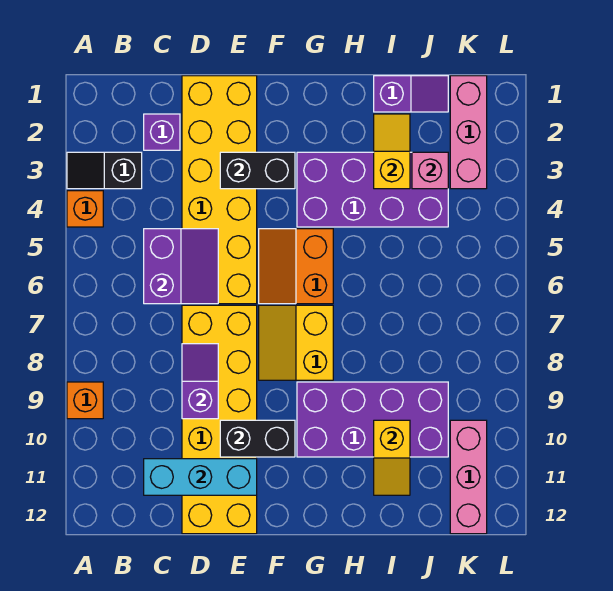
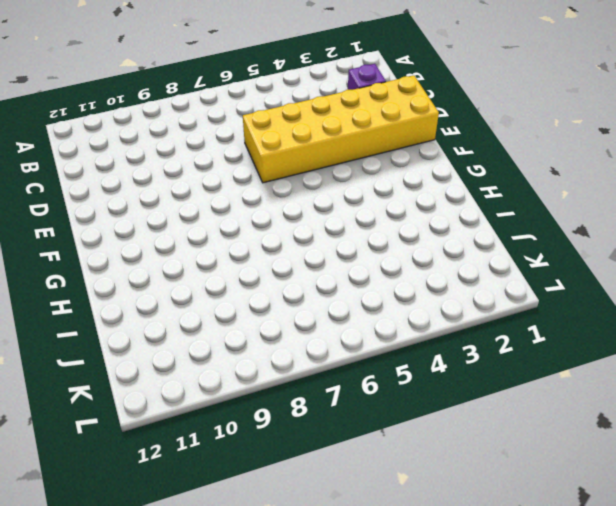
none -> black 1x2 slope [67,152,142,189]
none -> orange 1x1 brick [67,191,103,227]
none -> orange 1x1 brick [67,382,103,419]

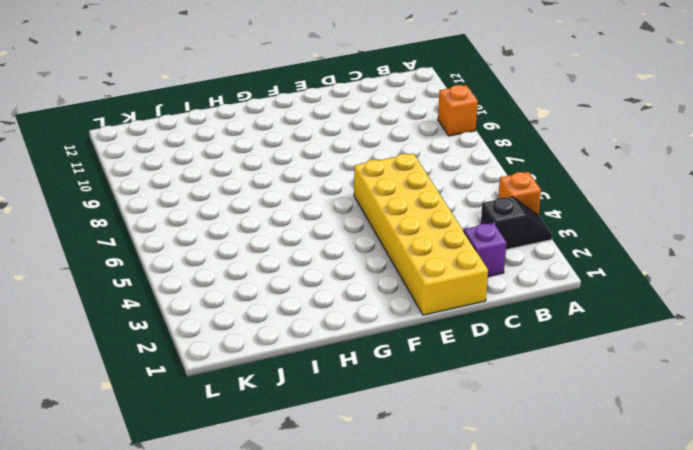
none -> yellow 2x6 brick [182,305,257,534]
none -> orange 2x2 slope [259,229,333,304]
none -> yellow 2x2 slope [259,305,333,380]

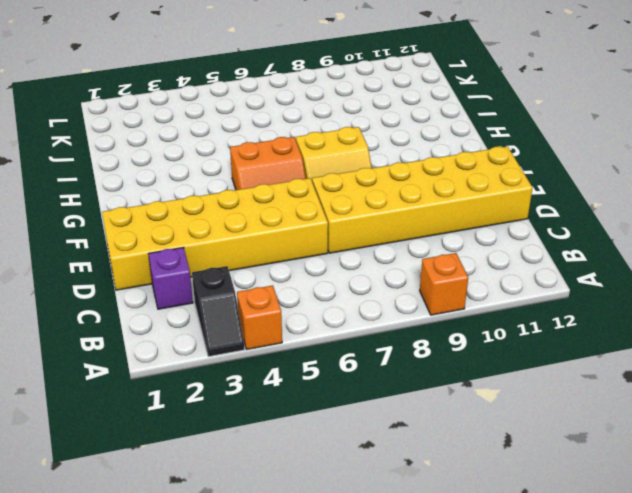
none -> purple 2x4 brick [297,152,448,227]
none -> purple 2x4 brick [297,382,448,457]
none -> purple 1x2 slope [374,76,448,112]

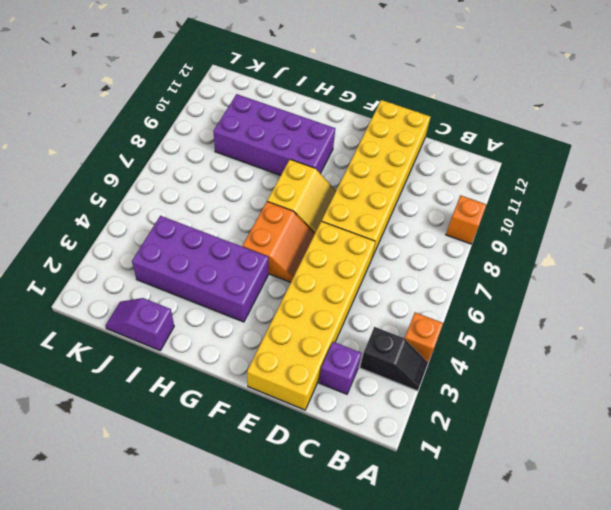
none -> pink 1x3 brick [450,76,487,189]
none -> pink 1x3 brick [450,420,487,534]
none -> purple 2x2 slope [144,229,218,304]

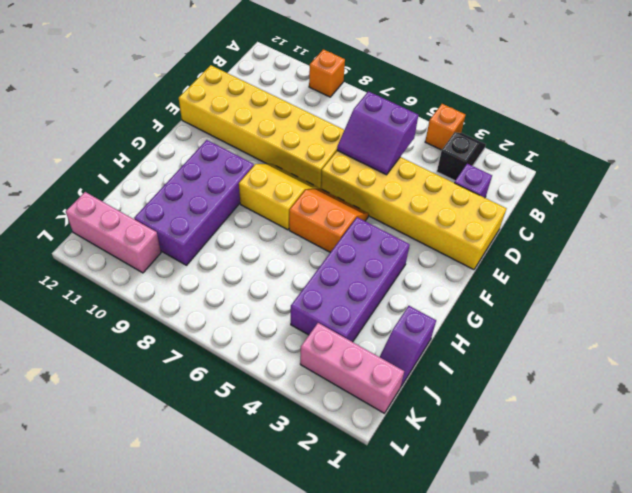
none -> cyan 1x3 brick [144,459,257,495]
none -> purple 1x2 slope [182,344,218,419]
none -> black 1x2 brick [220,152,295,189]

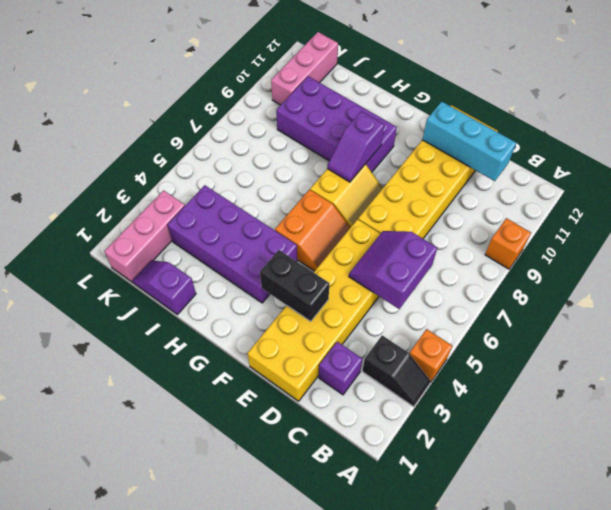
purple 1x2 slope [327,111,384,182] -> purple 1x2 slope moved to [182,344,218,419]
none -> black 1x2 brick [220,420,295,457]
none -> yellow 1x2 slope [374,114,410,189]
none -> yellow 1x2 slope [374,420,410,495]

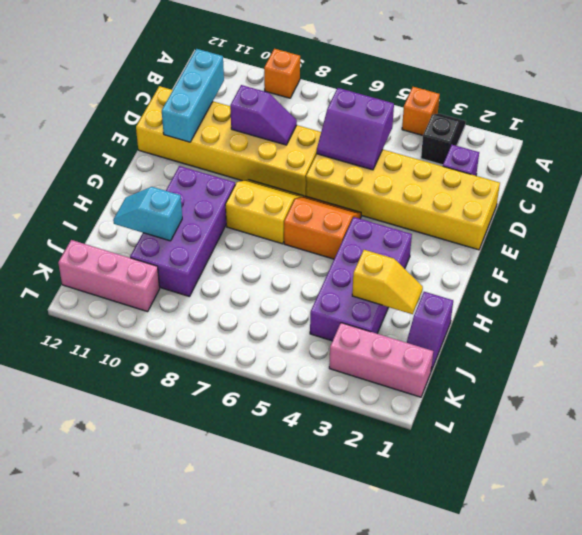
cyan 1x2 slope [113,187,182,241] -> yellow 1x2 slope [374,420,410,495]
none -> black 1x2 brick [220,152,295,189]
none -> black 1x2 brick [220,420,295,457]
none -> pink 1x1 brick [412,152,448,189]

